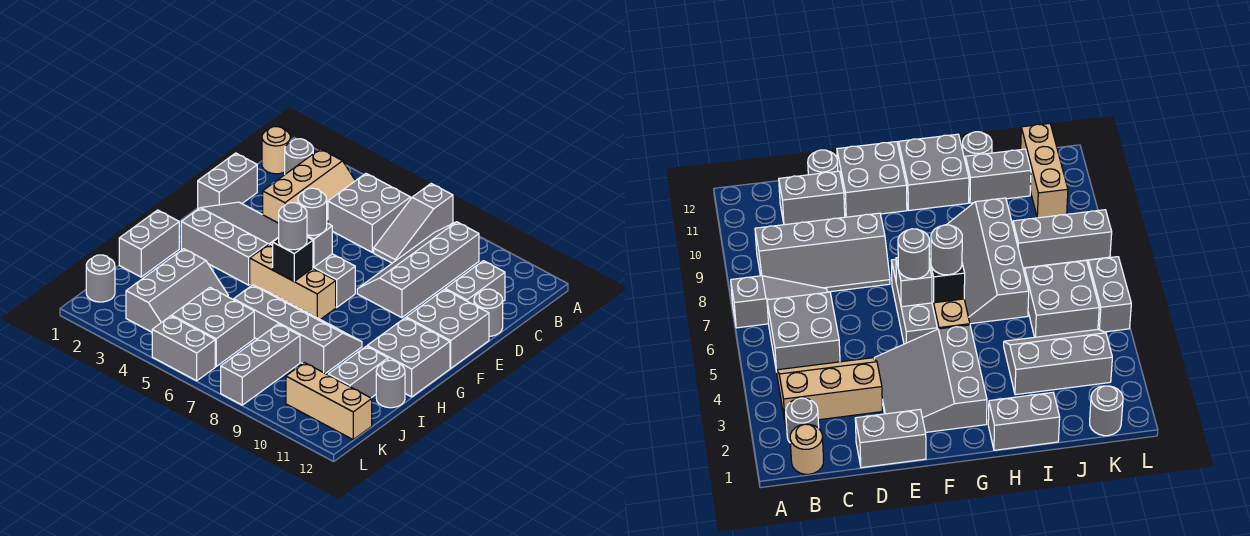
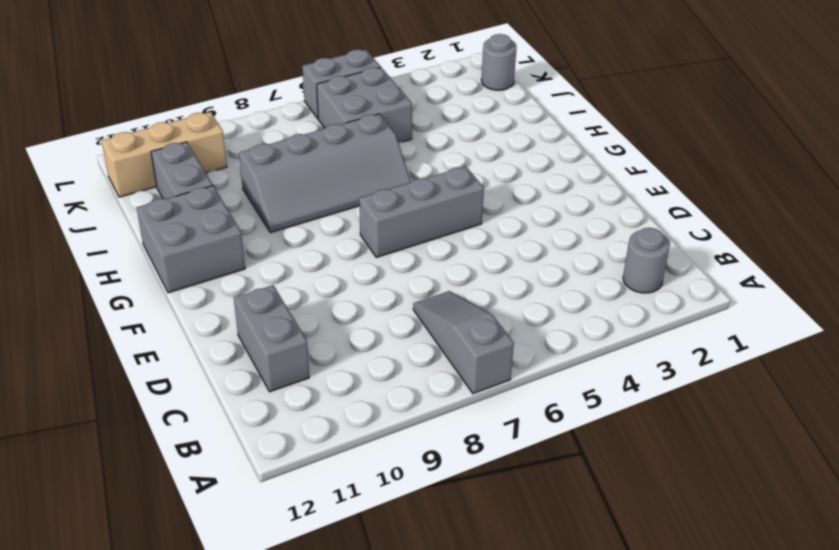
none -> tan 1x1 round brick [262,127,290,174]
none -> tan 2x3 slope [263,149,355,223]
none -> grey 2x2 brick [328,174,411,252]

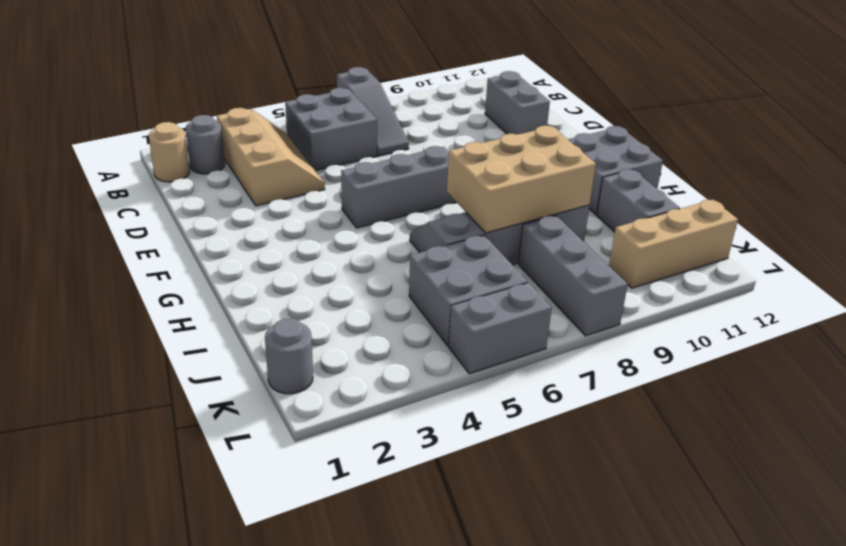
tan 2x3 brick [447,126,596,233] -> none
none -> grey 2x4 slope [357,222,479,318]
none -> grey 1x2 brick [198,153,257,209]
none -> grey 1x1 round brick [474,289,503,336]

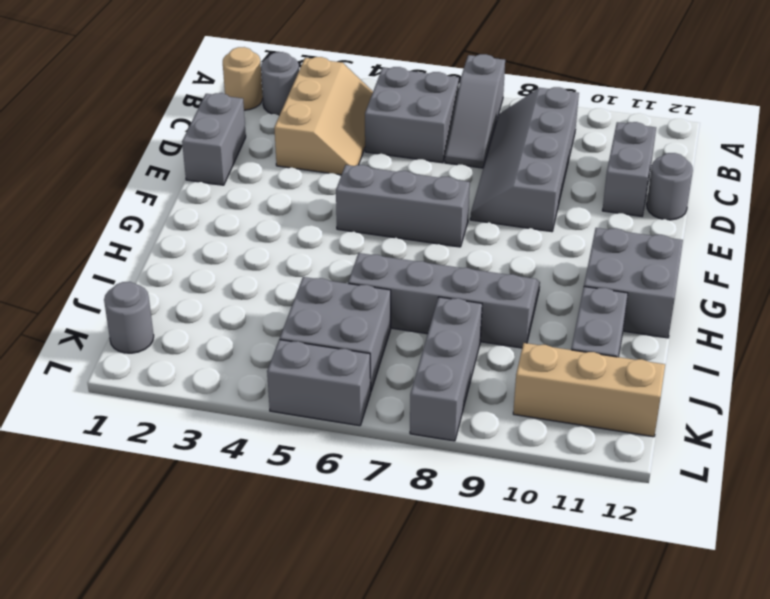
none -> grey 3x3 slope [181,202,279,285]
none -> grey 2x2 brick [406,289,489,368]
none -> tan 1x3 brick [250,245,336,320]

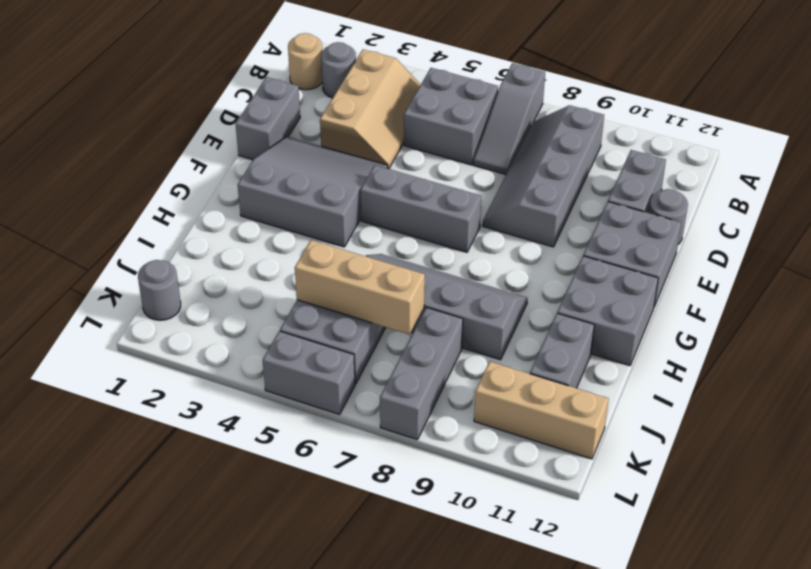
tan 1x3 brick [295,240,425,334] -> tan 1x3 brick moved to [250,245,336,320]
none -> grey 1x2 brick [119,210,179,277]
none -> grey 2x3 slope [126,249,228,332]
none -> grey 1x1 round brick [376,360,405,408]

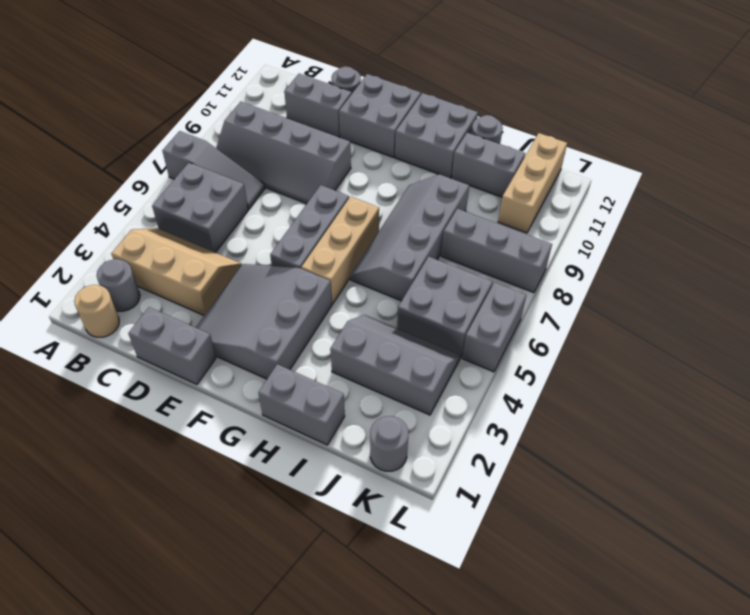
none -> grey 1x1 brick [307,223,332,267]
none -> black 1x1 brick [273,237,313,281]
none -> grey 1x1 round brick [298,188,327,235]

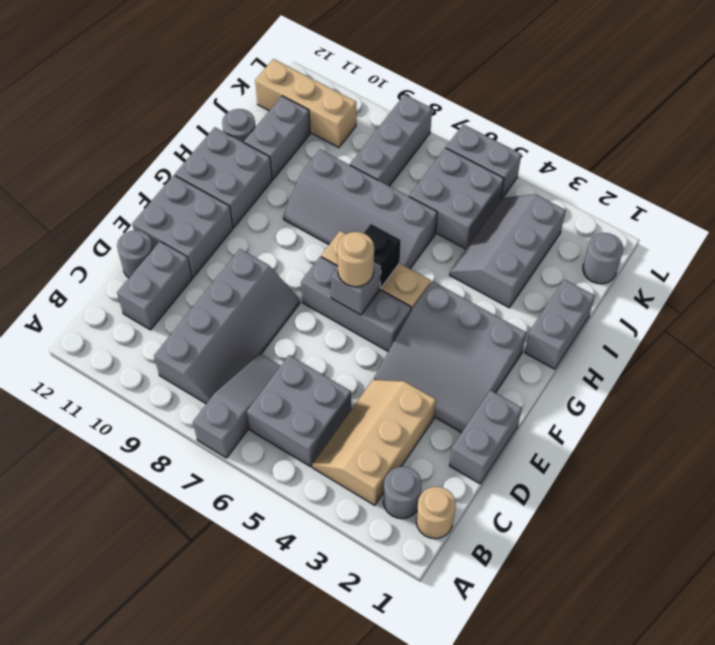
tan 1x1 round brick [337,232,374,287] -> grey 1x1 round brick [298,188,327,235]
none -> grey 1x1 round brick [279,203,307,250]

